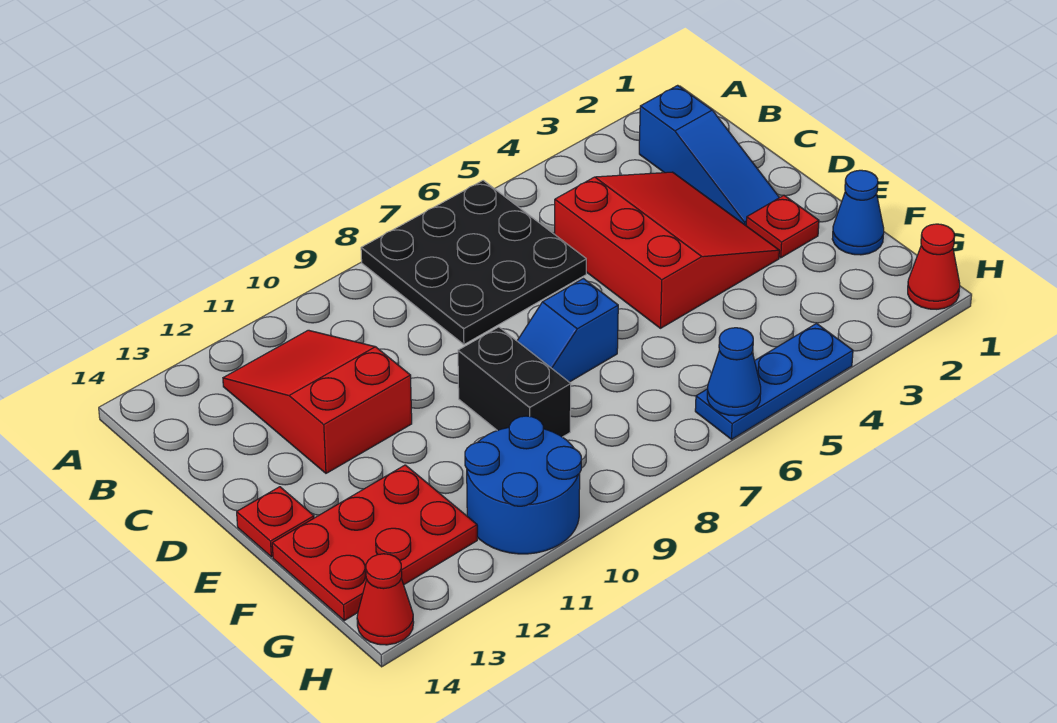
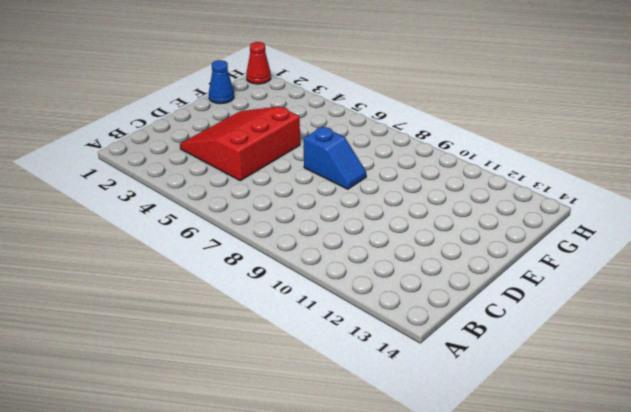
none -> black 3x3 plate [361,180,586,344]
none -> blue 1x3 slope [639,85,779,225]
none -> red 2x3 slope [223,330,412,473]

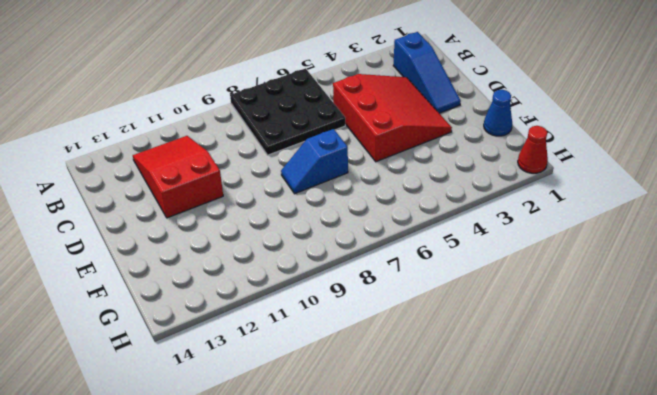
none -> red 1x1 plate [746,195,819,258]
none -> black 1x2 brick [458,327,571,437]
none -> red 1x1 plate [237,487,314,557]

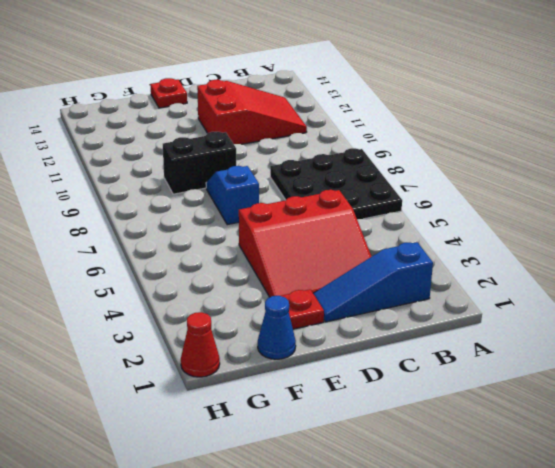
none -> red 2x3 plate [272,465,477,620]
none -> blue 2x2 round brick [465,416,581,554]
none -> blue 1x3 plate [695,324,853,439]

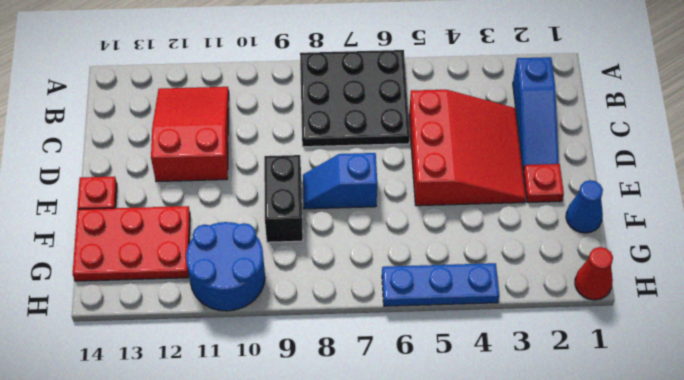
none -> red 1x1 cone [357,554,414,645]
none -> blue 1x1 cone [707,328,761,416]

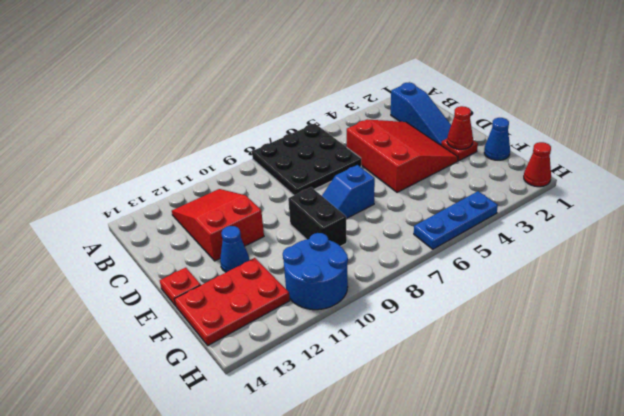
red 1x1 cone [447,106,473,149] -> red 1x1 cone moved to [357,554,414,645]
blue 1x1 cone [220,226,249,272] -> blue 1x1 cone moved to [707,328,761,416]

